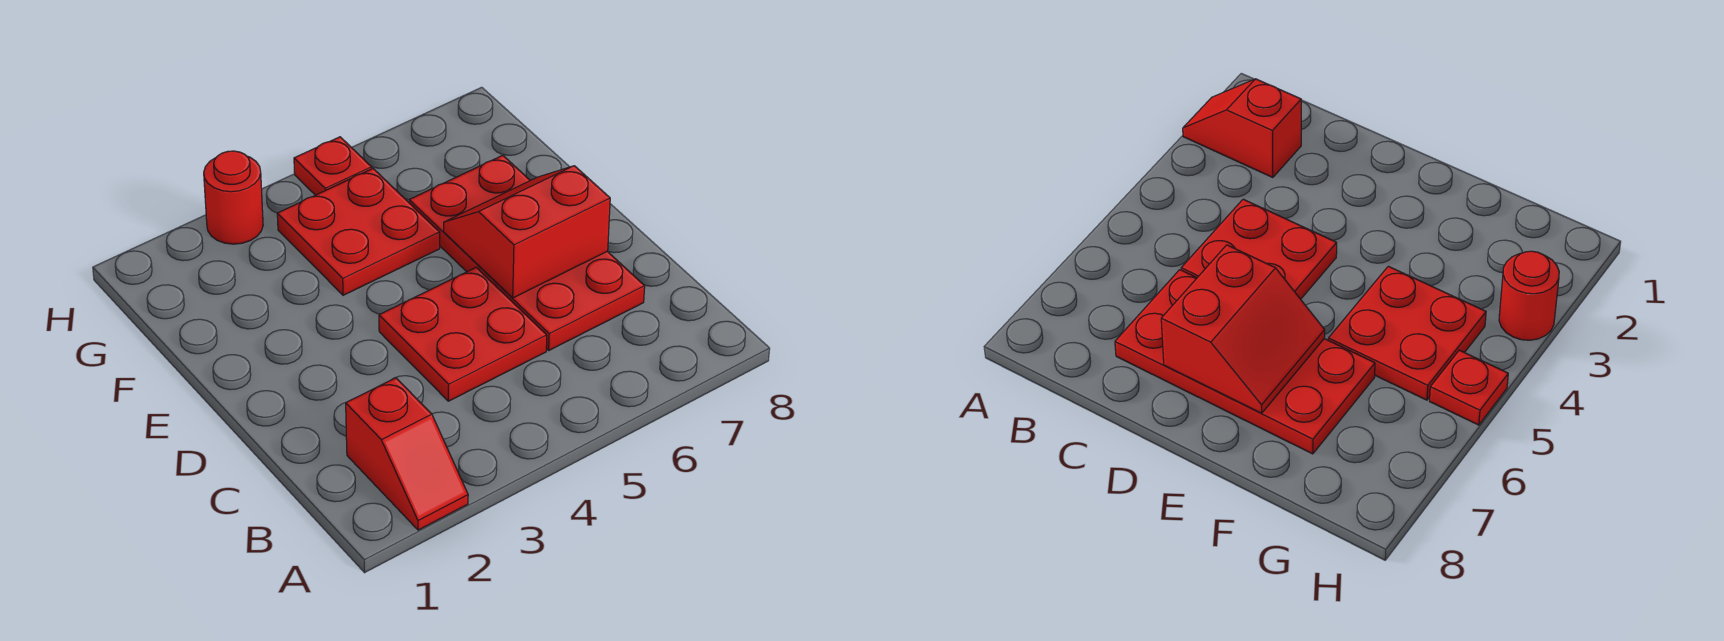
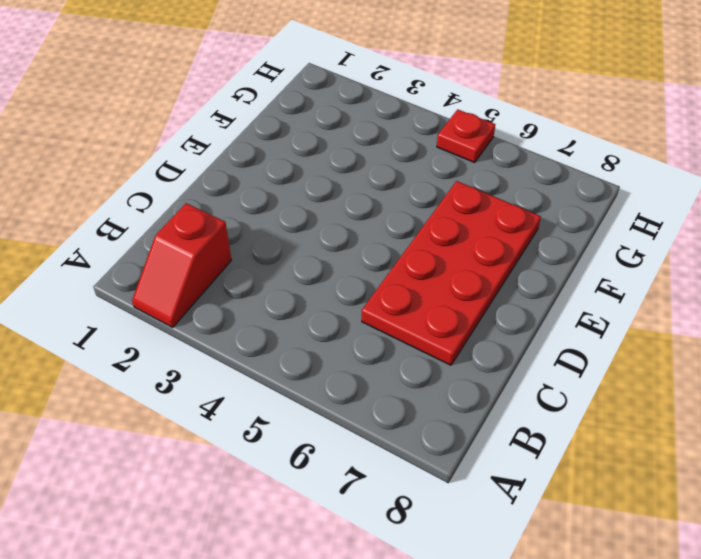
none -> red 2x2 plate [379,267,547,401]
none -> red 2x2 plate [277,169,440,295]

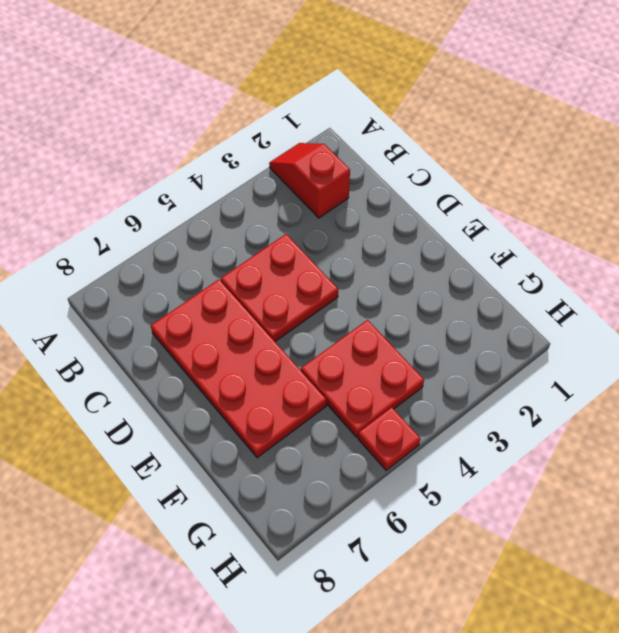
none -> red 1x1 round brick [204,151,263,244]
none -> red 2x2 slope [444,166,610,298]

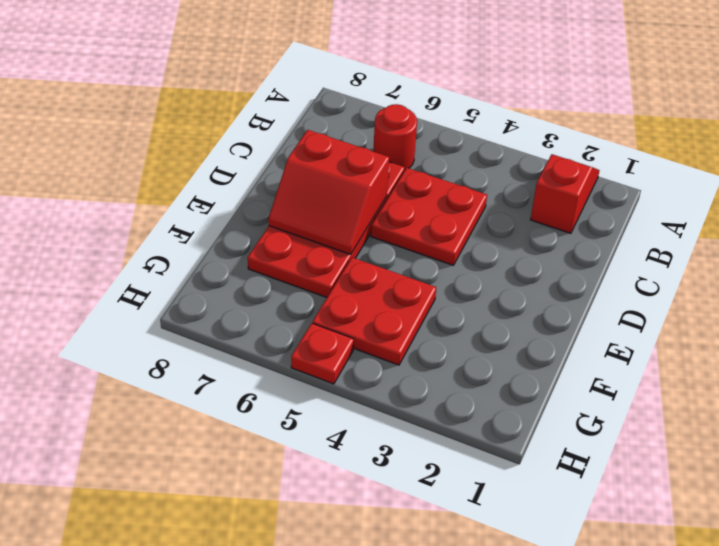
red 1x1 round brick [373,104,417,171] -> red 1x1 round brick moved to [204,151,263,244]

